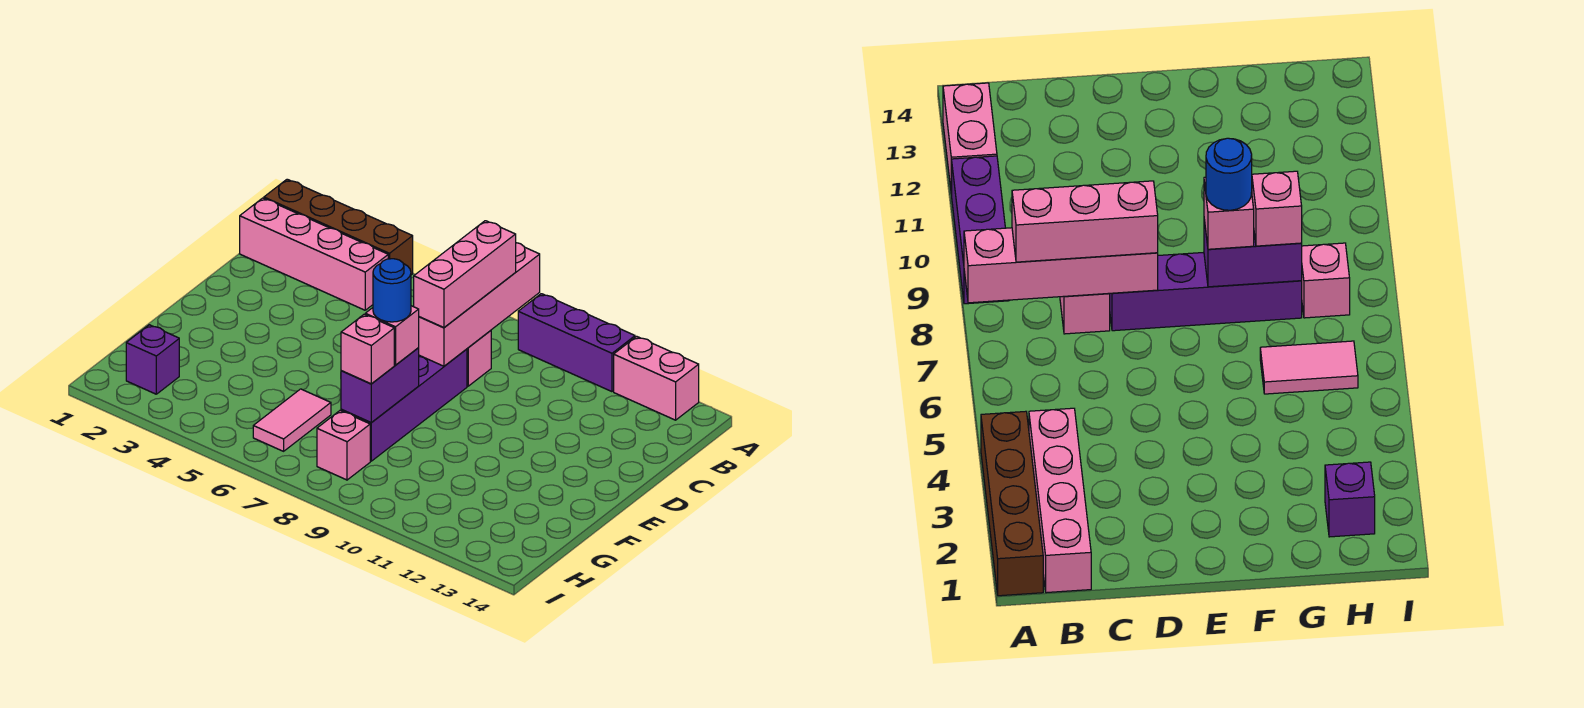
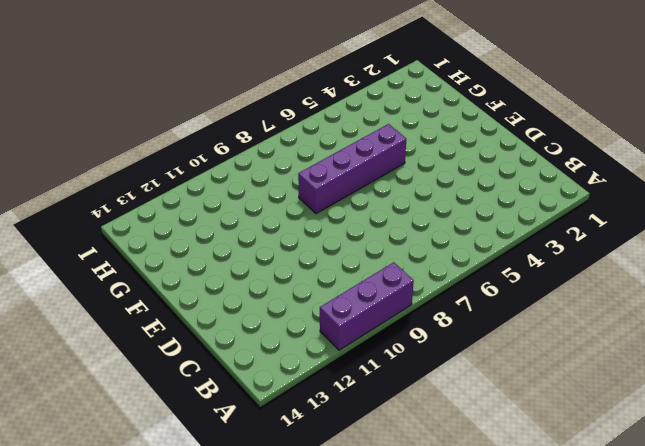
purple 1x4 brick [298,124,406,214] -> purple 1x4 brick turned to [341,349,467,461]
none -> brown 1x4 brick [264,179,413,275]
none -> pink 1x2 brick [614,336,699,420]
none -> pink 1x4 brick [240,198,388,310]

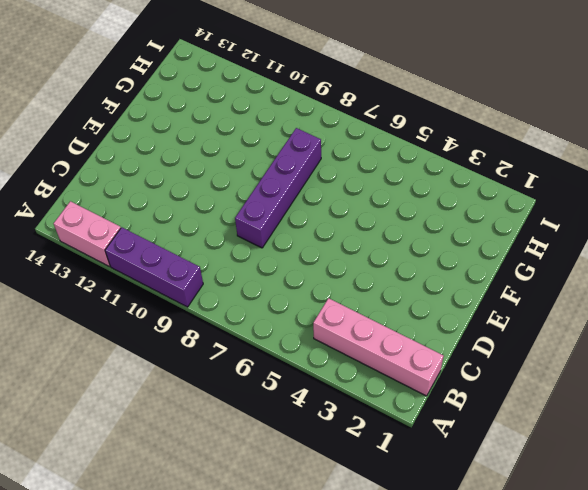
none -> brown 1x4 brick [264,179,413,275]
none -> pink 1x1 brick [467,330,491,386]
none -> pink 1x2 tile [253,389,331,451]

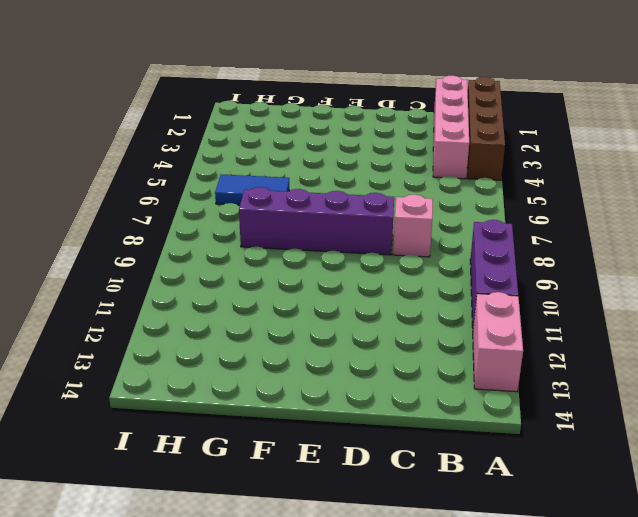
blue 1x2 tile [215,174,289,205] -> pink 1x2 tile [253,389,331,451]
none -> purple 1x1 brick [126,325,179,394]
none -> pink 1x1 brick [317,411,370,480]
none -> pink 1x4 brick [419,243,540,366]

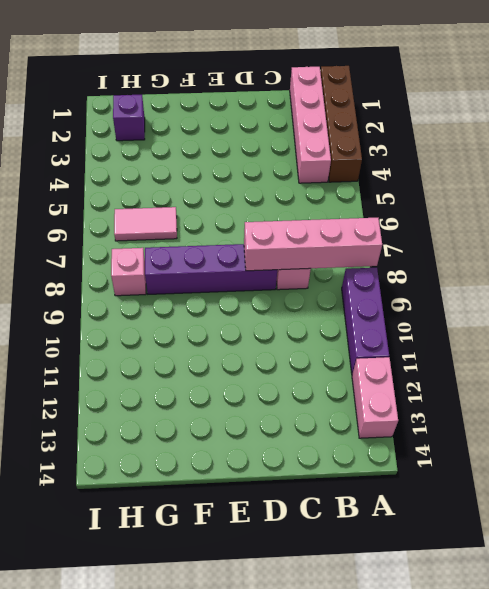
none -> purple 1x2 brick [341,348,419,423]
none -> pink 1x3 brick [414,221,516,328]
none -> pink 1x1 brick [365,306,419,365]

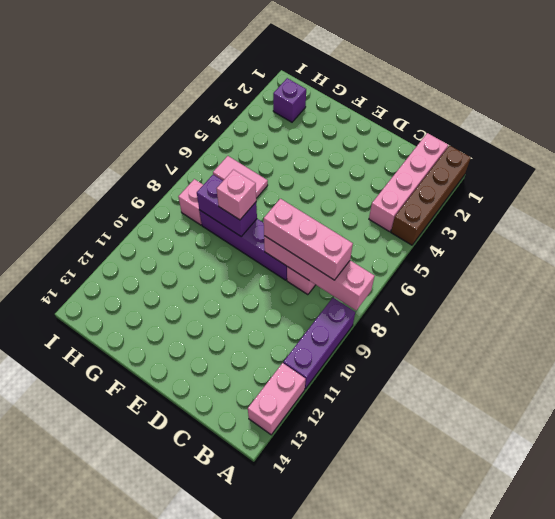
none -> pink 1x1 brick [341,314,394,384]
none -> blue 1x1 round brick [373,259,411,322]

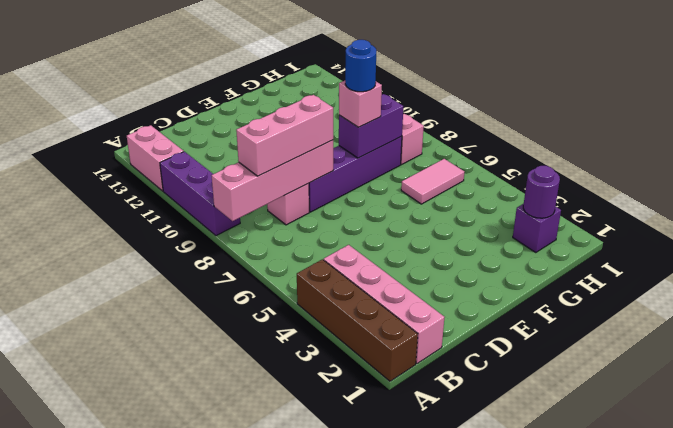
purple 1x1 round brick [523,166,560,218] -> none
none -> pink 1x1 brick [341,314,394,384]

